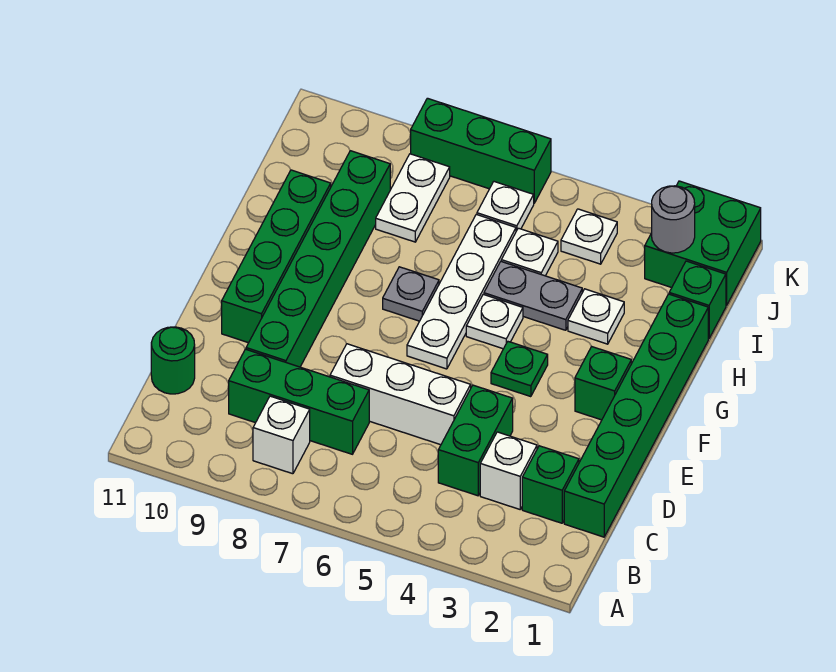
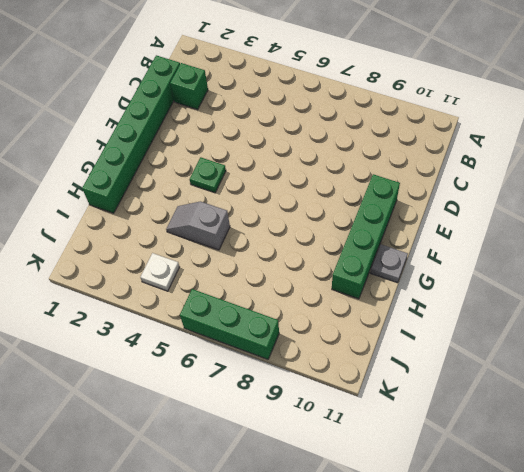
grey 1x1 plate [370,244,408,283] -> grey 1x1 plate moved to [383,267,439,321]
grey 1x2 slope [166,202,230,250] -> grey 1x2 plate [484,262,582,330]
none -> white 1x1 brick [253,396,310,474]
none -> white 1x1 brick [480,432,537,509]
none -> green 1x2 brick [438,385,513,496]

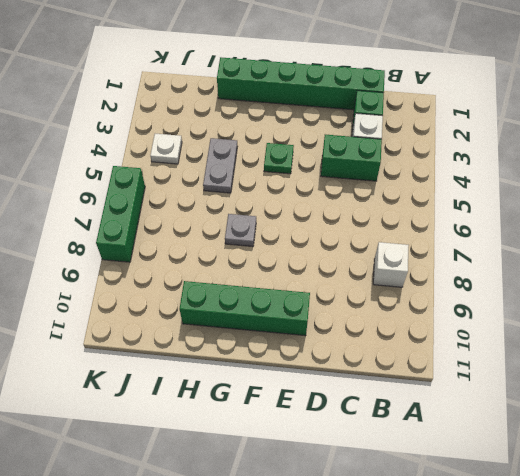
none -> green 1x3 brick [229,349,369,454]
none -> green 1x1 round brick [151,327,195,394]
none -> white 1x3 brick [330,344,471,445]

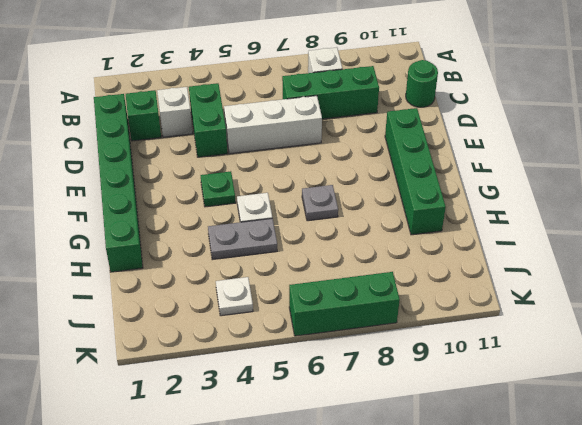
none -> green 1x6 brick [246,151,390,367]
none -> green 1x1 brick [575,346,631,420]
none -> white 1x4 plate [407,214,516,369]

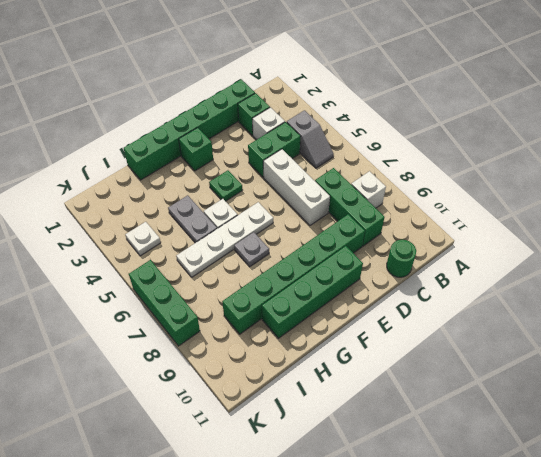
grey 1x2 slope [287,110,334,168] -> none
none -> white 1x1 plate [568,289,624,344]
none -> green 1x1 brick [669,261,726,339]
none -> white 1x1 plate [501,228,558,276]

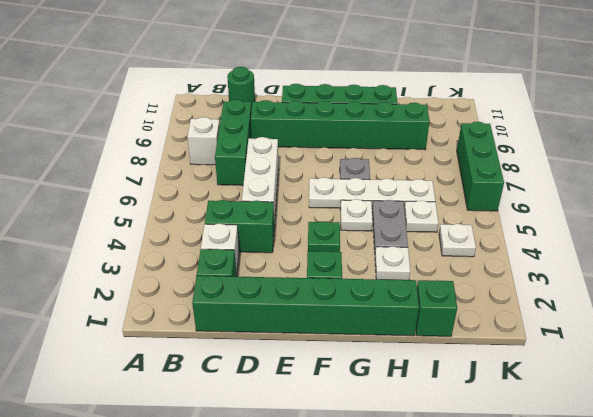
none -> white 1x2 plate [376,154,450,242]
none -> green 2x2 brick [645,181,761,306]
none -> white 1x1 plate [477,182,534,231]

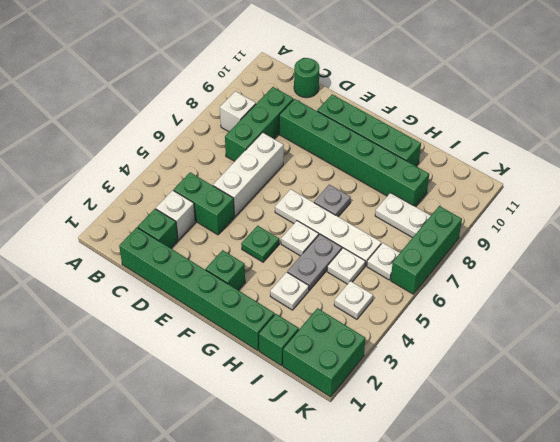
none -> grey 1x1 round brick [652,186,695,253]

